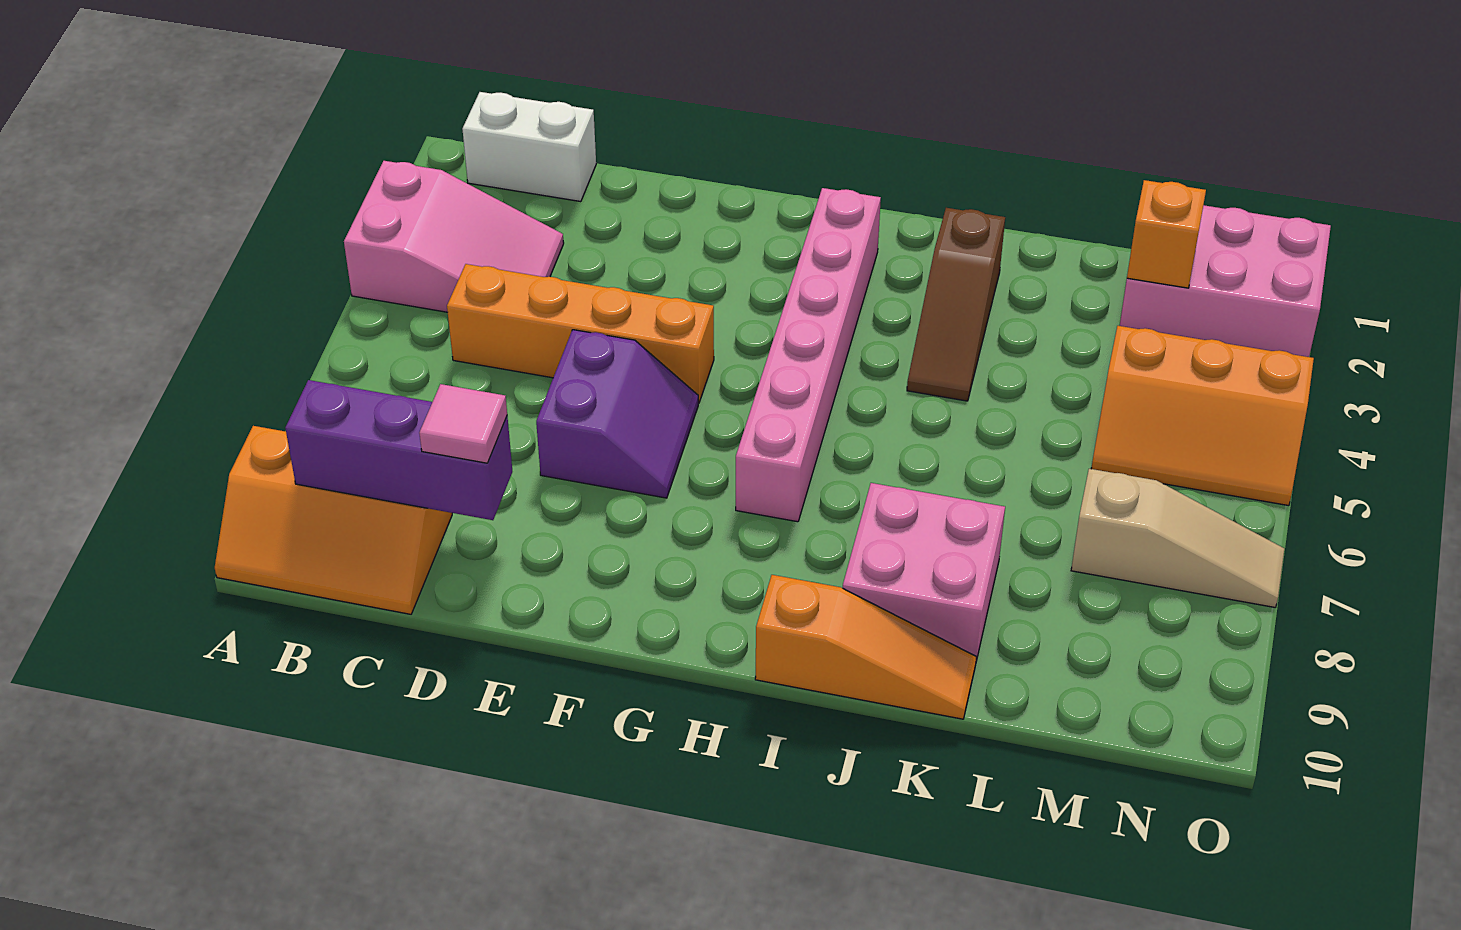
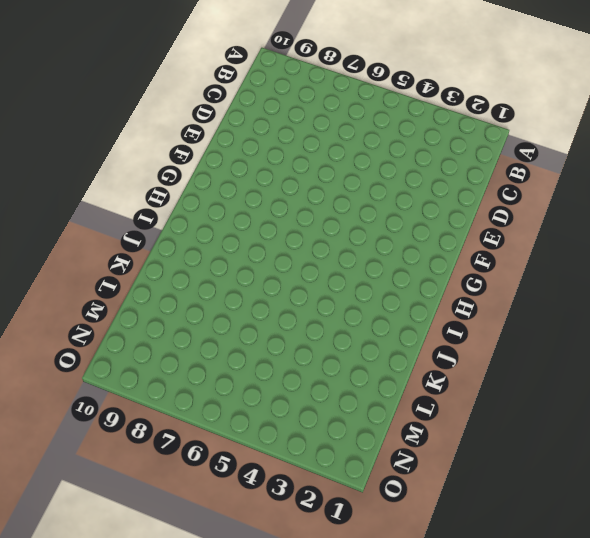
none -> pink 2x3 slope [344,161,564,312]
none -> orange 2x3 slope [215,426,452,614]
none -> white 1x2 brick [462,92,596,202]

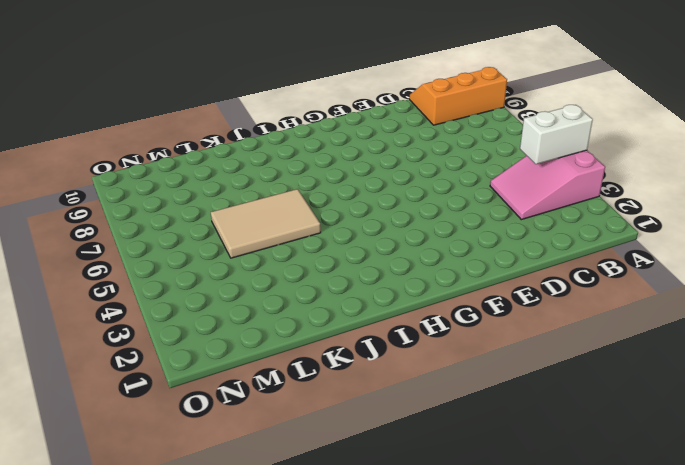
white 1x2 brick [520,105,593,164] -> white 1x2 brick moved to [462,92,596,202]
tan 2x3 tile [211,189,321,258] -> none
none -> orange 1x4 brick [447,264,714,403]
none -> purple 2x2 slope [536,330,698,498]
none -> pink 1x6 brick [736,188,881,522]

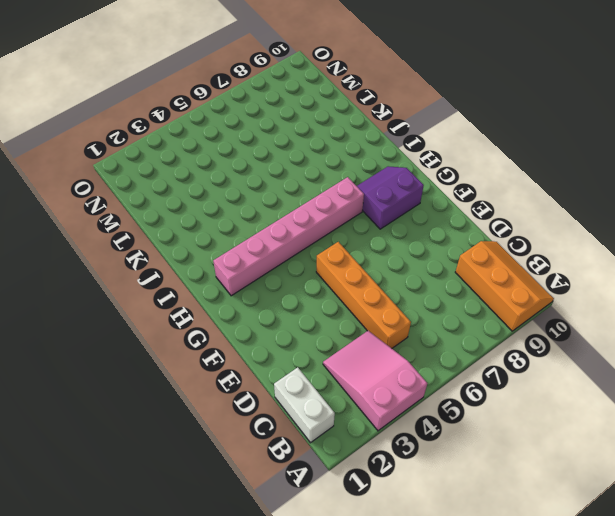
purple 2x2 slope [357,166,424,229] -> purple 2x2 slope moved to [536,330,698,498]
none -> orange 1x3 slope [755,575,976,719]
none -> brown 1x3 slope [907,208,1005,401]
none -> pink 2x2 brick [843,483,1005,661]

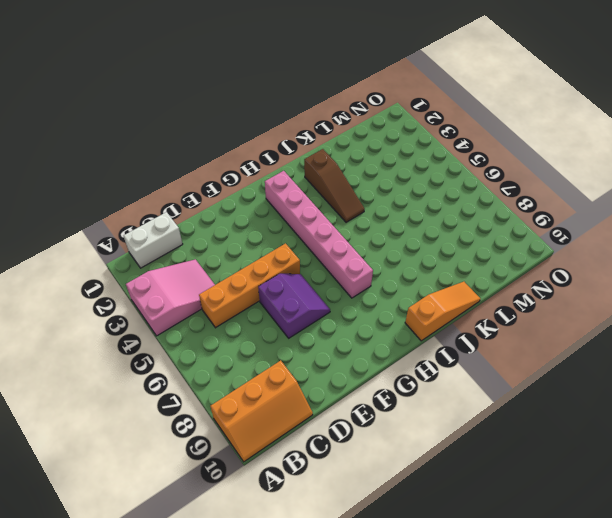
none -> pink 2x2 brick [843,483,1005,661]
none -> pink 2x3 brick [1120,205,1331,357]
none -> orange 2x3 slope [1091,326,1314,506]

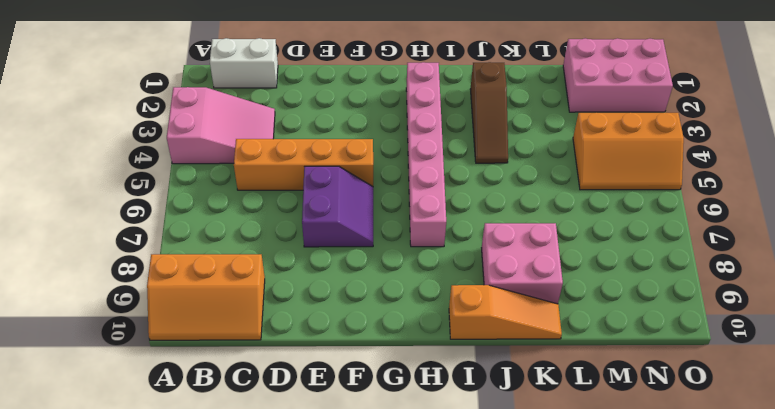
none -> tan 1x3 slope [1071,469,1284,607]
none -> purple 1x3 brick [285,380,512,520]
none -> orange 1x1 brick [1127,180,1206,288]

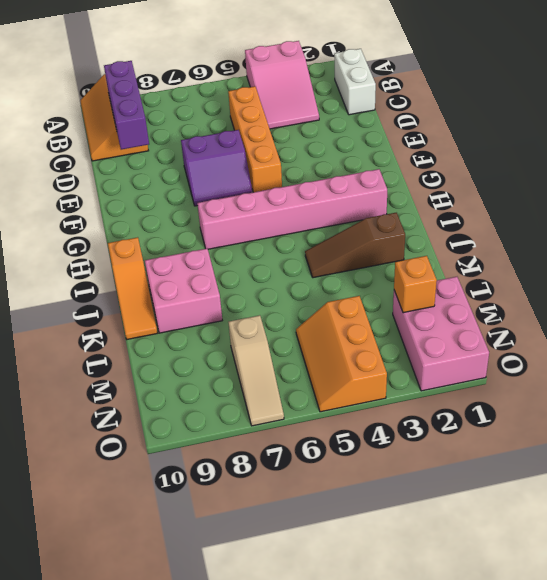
none -> pink 1x1 tile [419,384,507,463]

